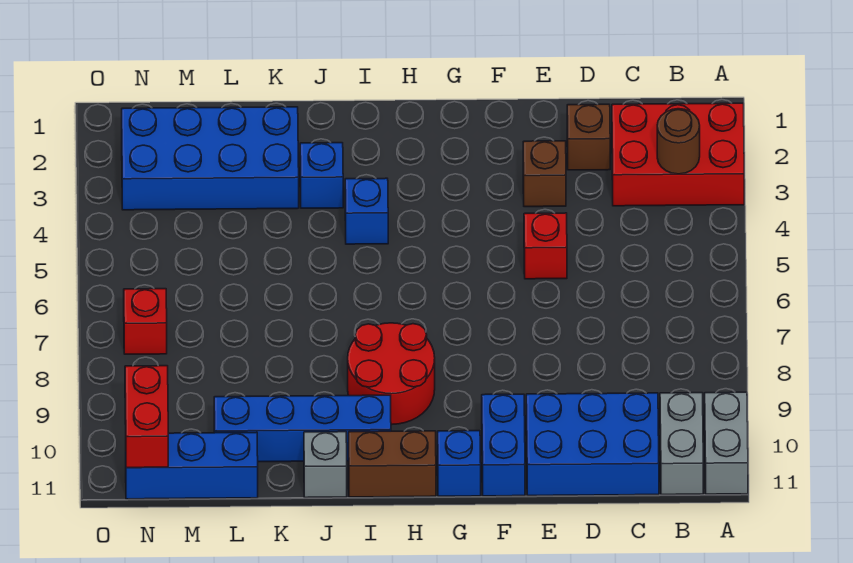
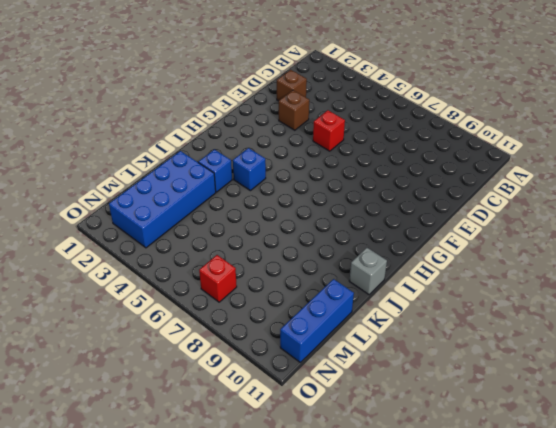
none -> red 2x3 brick [612,103,744,206]
none -> grey 1x2 brick [705,392,748,494]
none -> grey 1x2 brick [660,393,703,495]

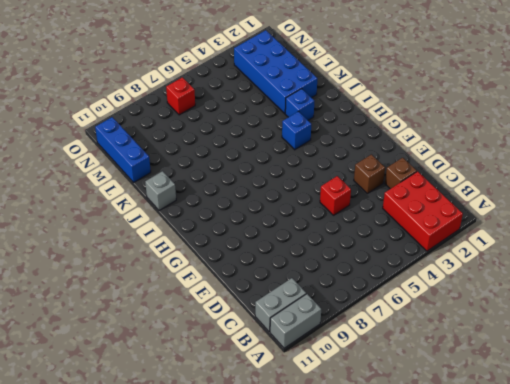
none -> blue 2x3 brick [526,393,659,496]
none -> blue 1x2 brick [482,394,525,496]
none -> blue 1x1 brick [438,431,481,496]

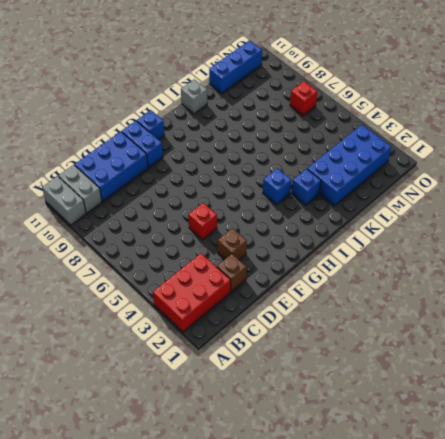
none -> red 2x2 round brick [348,323,435,425]
none -> brown 1x2 brick [349,431,436,497]
none -> blue 1x4 brick [214,395,391,462]

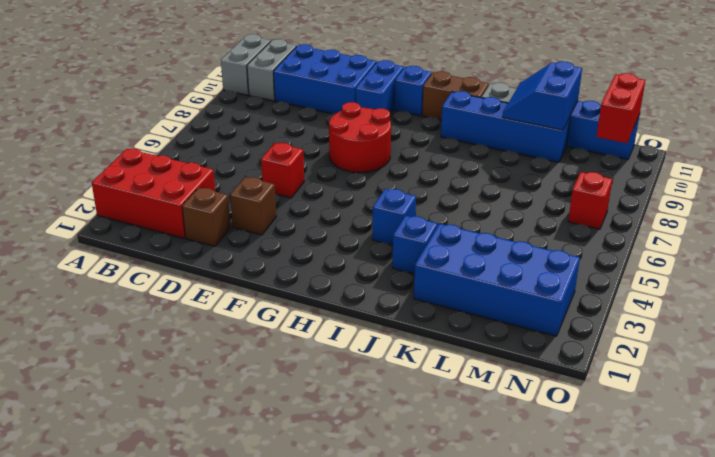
red 2x2 round brick [329,102,391,172] -> red 2x2 round brick moved to [348,323,435,425]
blue 2x2 slope [502,61,582,130] -> none
none -> brown 1x1 round brick [657,109,700,174]

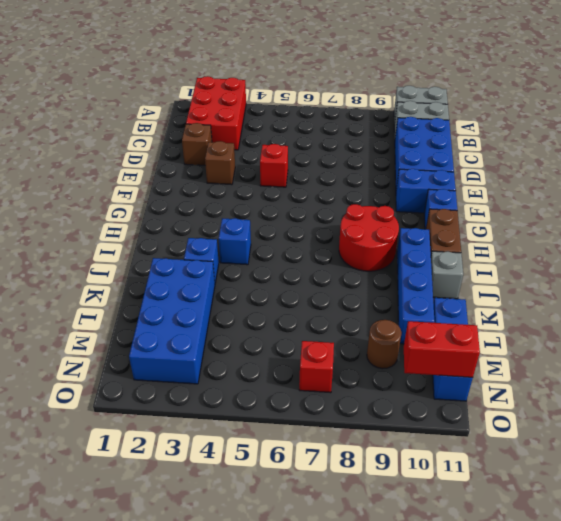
brown 1x1 round brick [367,320,402,369] -> brown 1x1 round brick moved to [657,109,700,174]

